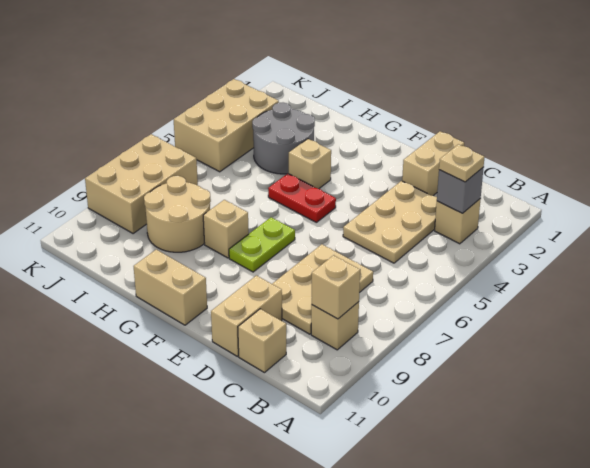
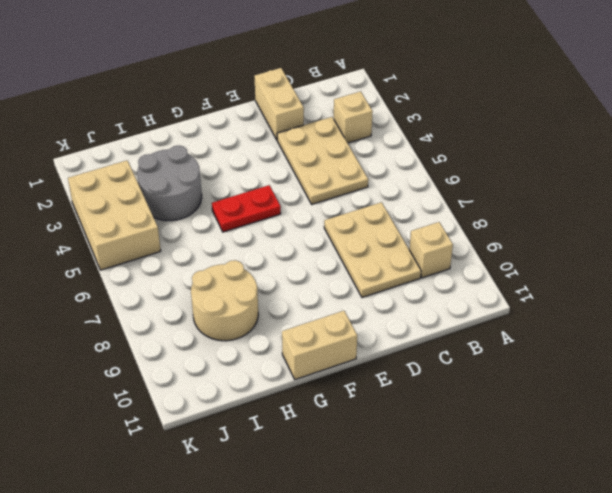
none -> tan 1x1 brick [238,309,286,373]
none -> tan 1x2 brick [211,275,282,356]
none -> lime 1x2 plate [229,217,295,272]

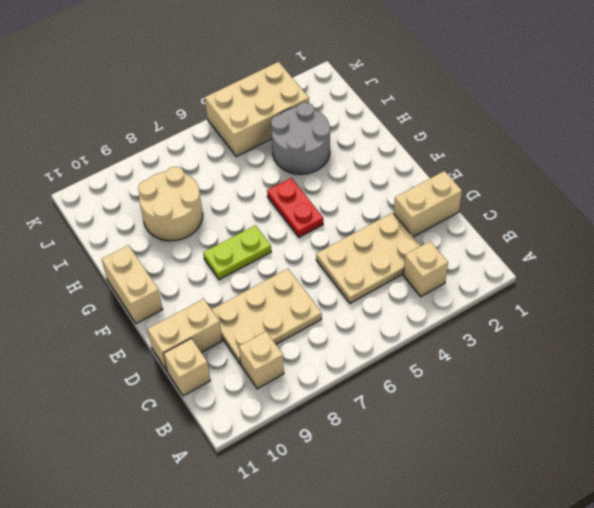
none -> tan 1x1 brick [289,139,331,189]
none -> tan 1x1 brick [203,200,249,258]
none -> tan 2x3 brick [85,134,198,234]

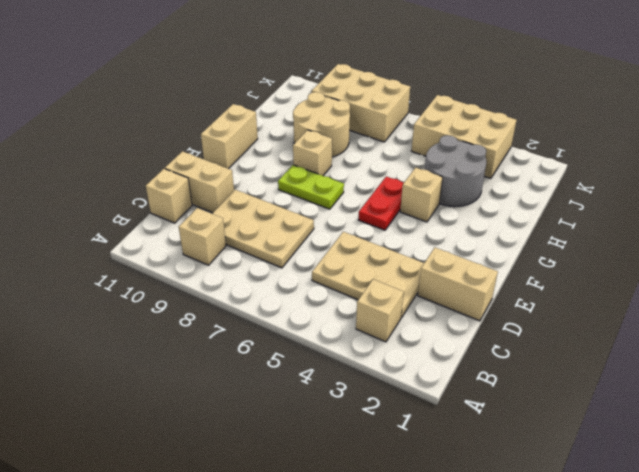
none -> grey 1x1 brick [437,167,484,213]
none -> tan 1x1 brick [312,255,360,319]
none -> tan 1x1 plate [439,144,484,182]

